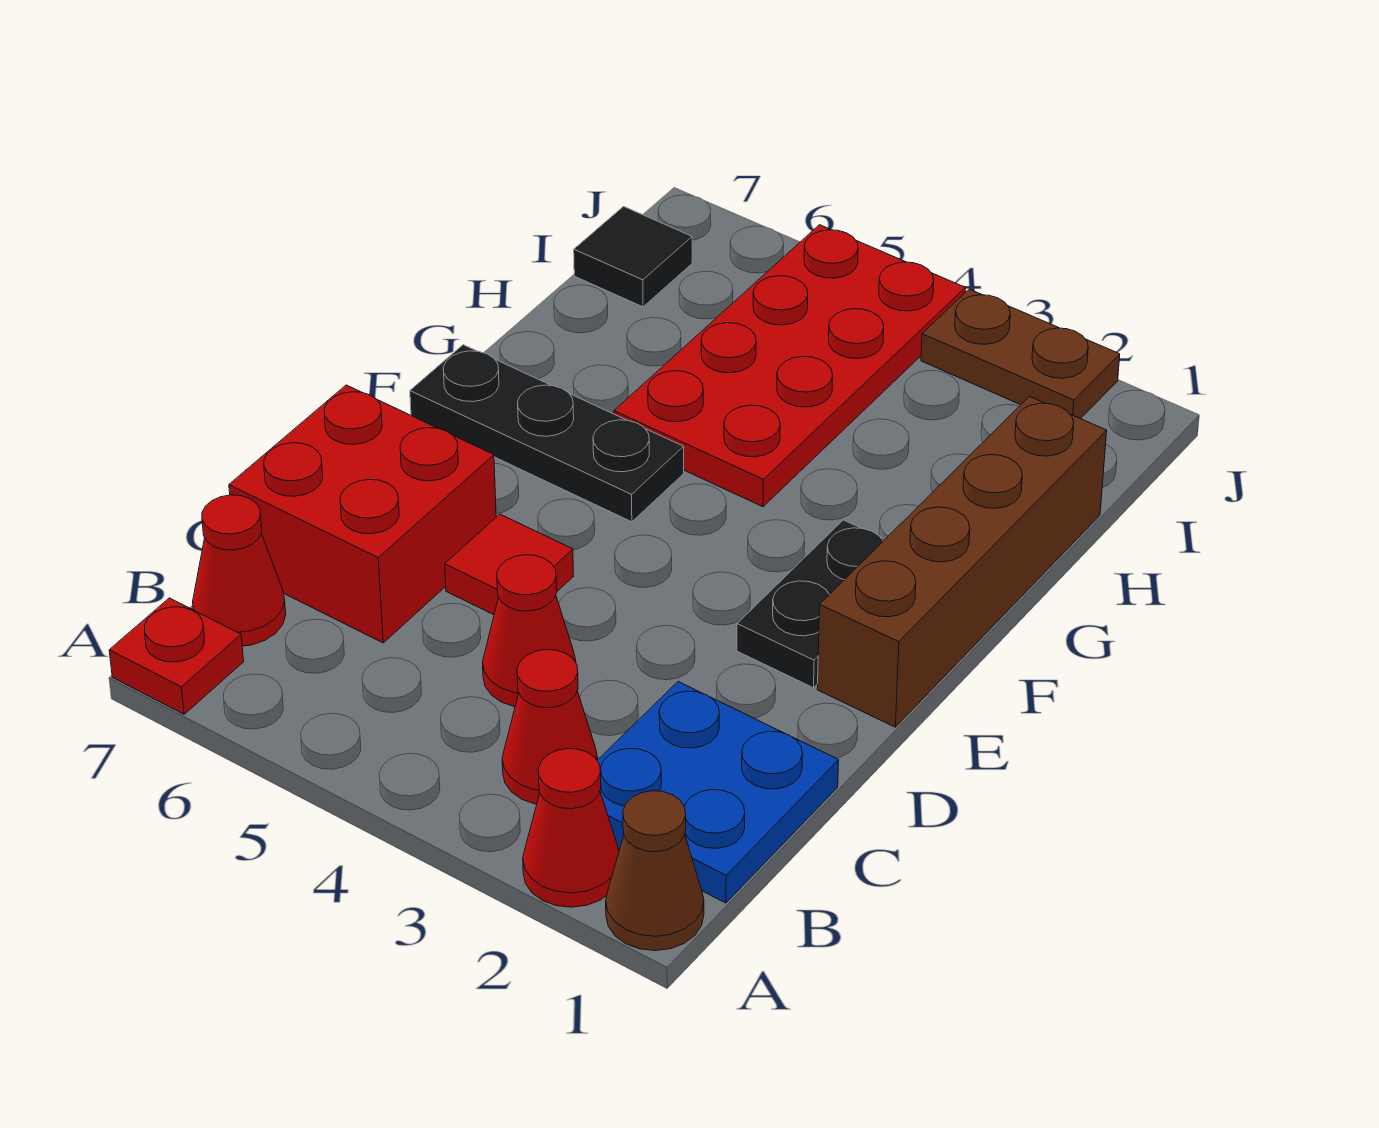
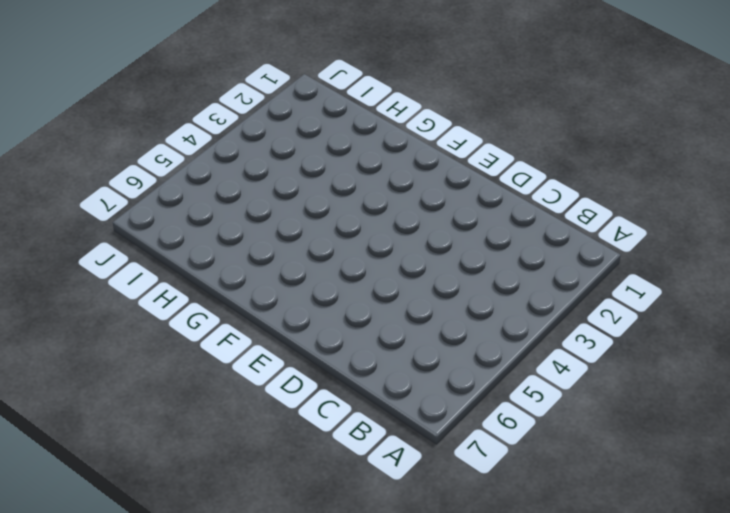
none -> brown 1x1 cone [606,791,704,951]
none -> red 1x1 cone [523,749,619,907]
none -> red 1x1 plate [109,598,244,714]

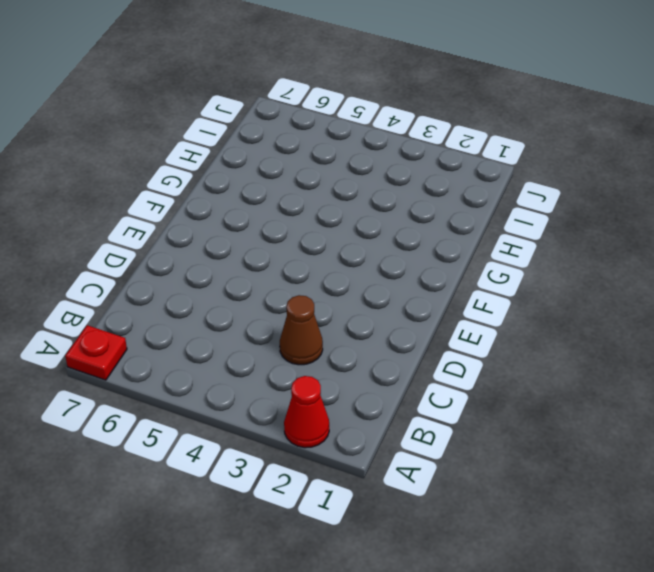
brown 1x1 cone [280,295,323,365] -> brown 1x1 cone moved to [606,791,704,951]
none -> blue 2x2 plate [597,682,839,903]
none -> red 1x1 cone [502,650,598,804]
none -> red 1x1 cone [193,495,286,646]

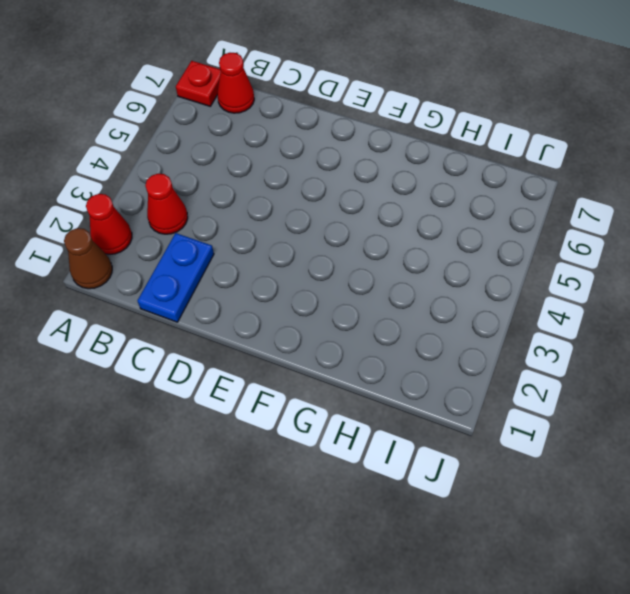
blue 1x2 plate [137,233,214,322] -> blue 2x2 plate [597,682,839,903]
none -> red 1x1 cone [483,555,576,707]
none -> red 2x2 brick [229,385,496,643]
none -> red 1x1 tile [445,514,573,615]

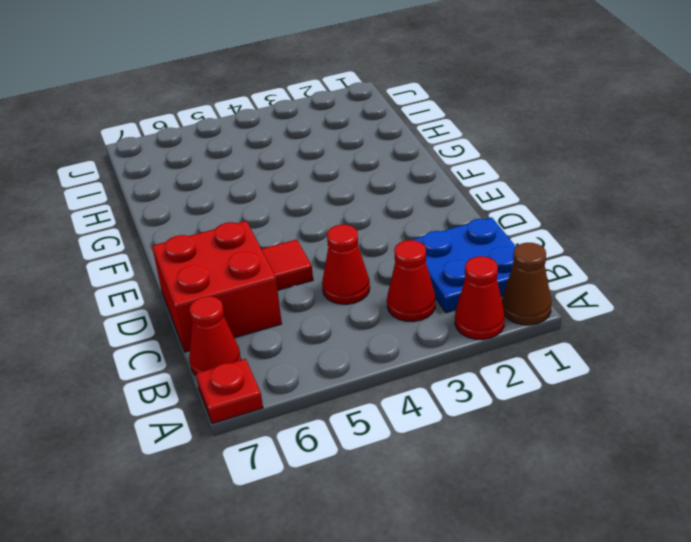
none -> brown 1x4 brick [817,396,1107,727]
none -> black 1x2 plate [737,520,885,688]
none -> black 1x3 plate [410,345,684,522]

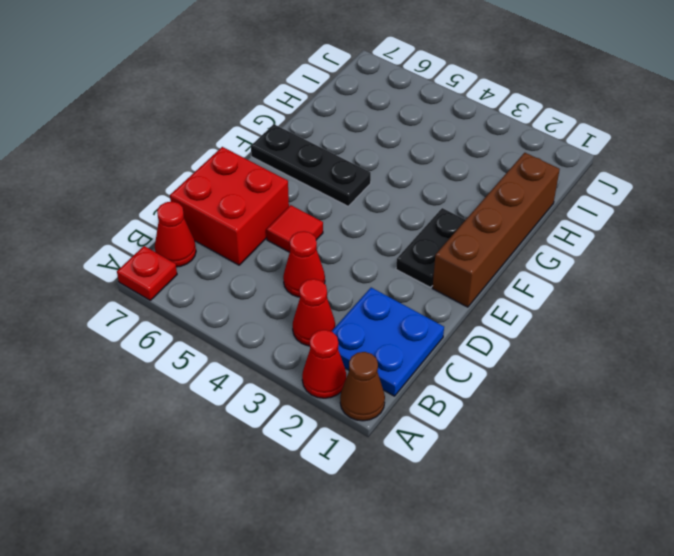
none -> red 2x4 plate [614,225,965,507]
none -> black 1x1 tile [574,207,692,307]
none -> brown 1x2 plate [921,289,1120,419]

